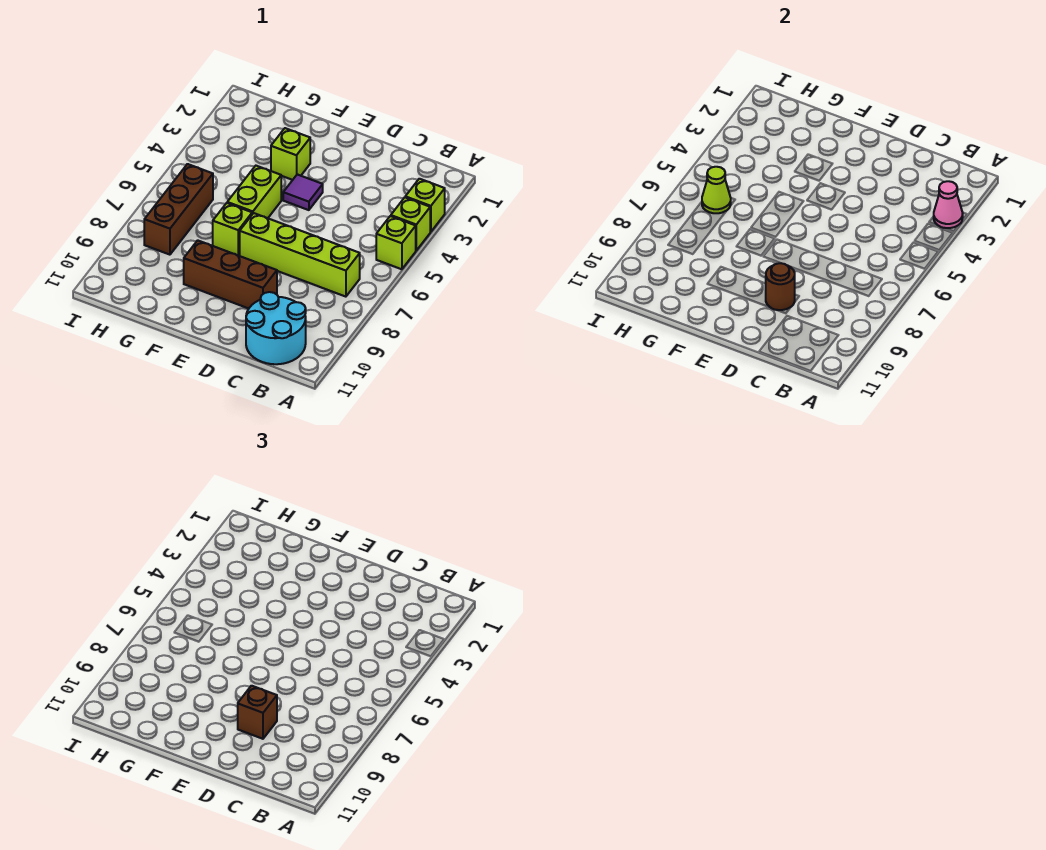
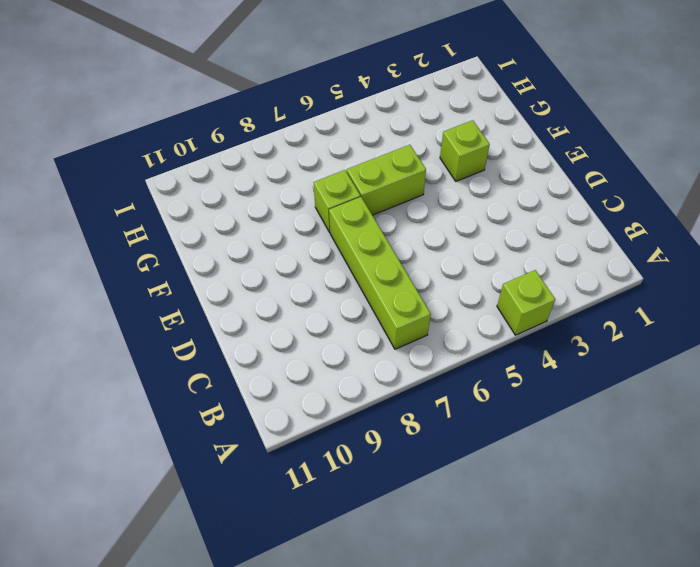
none -> lime 1x1 brick [405,179,445,232]
none -> lime 1x1 brick [376,216,416,269]
none -> cyan 2x2 round brick [246,292,306,364]

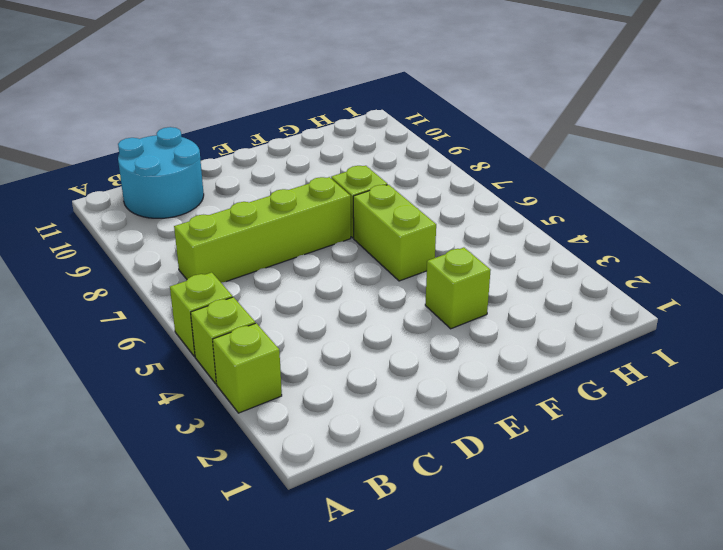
none -> brown 1x3 brick [184,240,277,309]
none -> purple 1x1 tile [283,174,323,210]
none -> brown 1x3 brick [144,164,213,255]

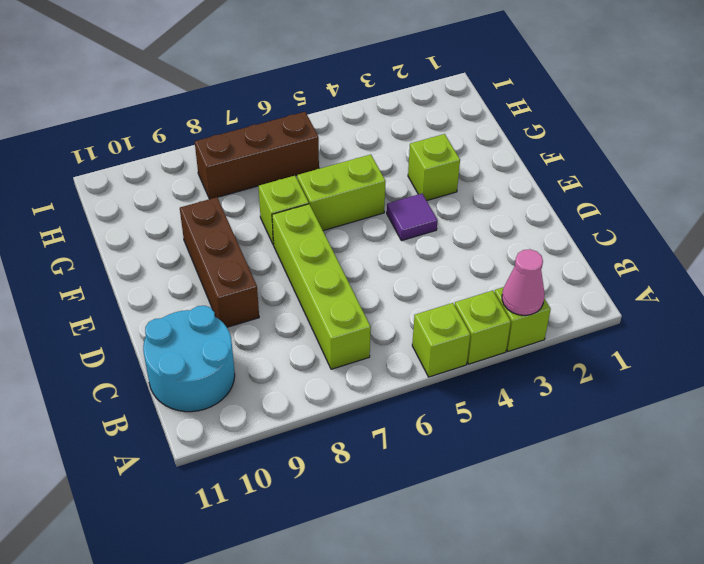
none -> brown 1x1 round brick [766,263,795,310]
none -> lime 1x1 cone [702,167,731,213]
none -> brown 1x1 brick [238,686,277,739]

